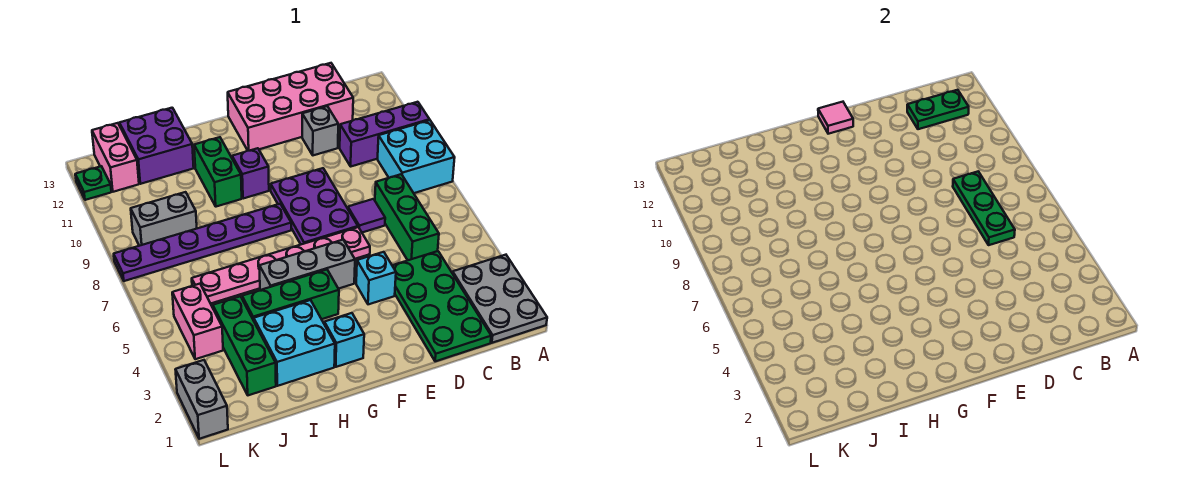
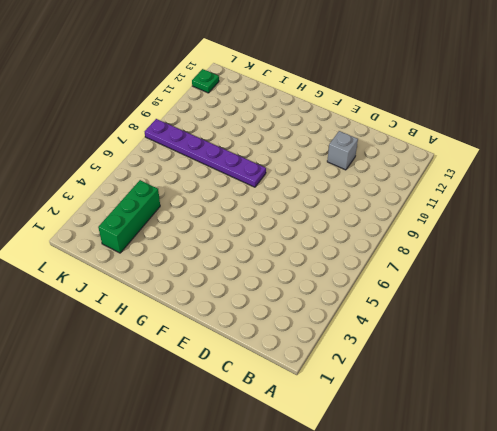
none -> grey 2x3 plate [453,255,547,343]
none -> cyan 2x2 brick [378,120,455,193]
none -> purple 1x3 brick [340,102,430,166]

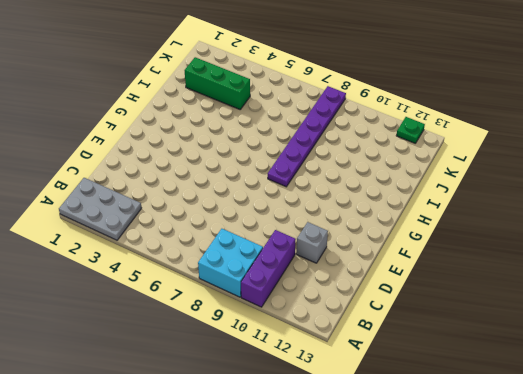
none -> green 2x4 plate [392,251,491,361]
none -> green 1x3 brick [375,174,439,260]
none -> pink 2x4 brick [228,63,353,151]

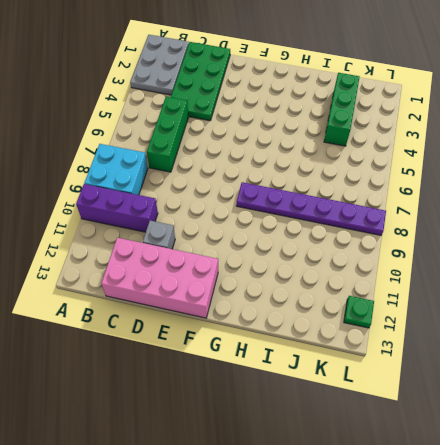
none -> purple 1x1 tile [348,199,385,232]
none -> cyan 1x1 brick [356,252,396,304]
none -> pink 1x6 plate [192,227,370,304]

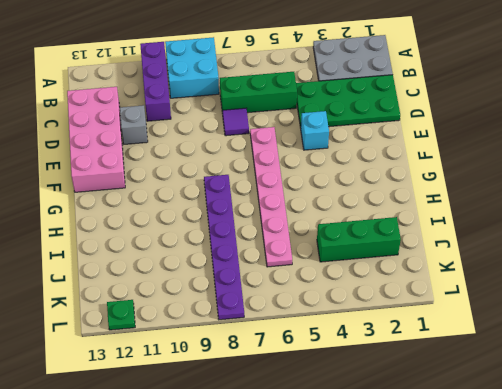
none -> purple 2x3 plate [271,168,358,244]
none -> grey 1x3 brick [260,240,355,290]
none -> cyan 1x1 brick [324,313,364,367]

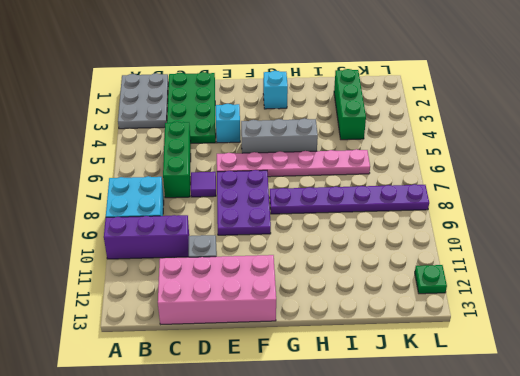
none -> green 1x3 brick [242,270,339,320]
none -> purple 1x1 brick [232,148,269,199]
none -> cyan 2x2 brick [254,300,335,386]

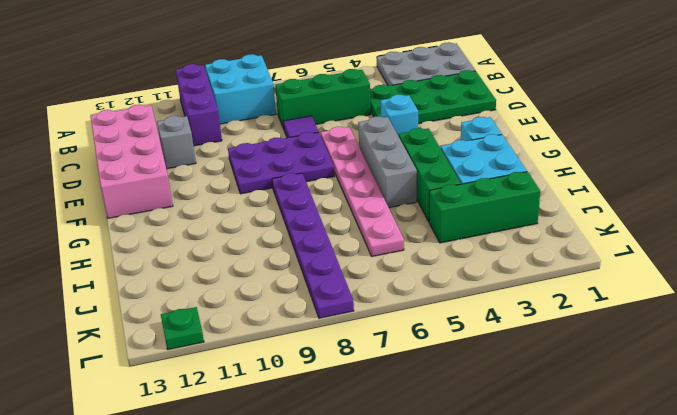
none -> purple 1x1 brick [232,148,269,199]
none -> green 1x2 brick [194,137,242,207]
none -> purple 2x2 brick [120,108,194,184]

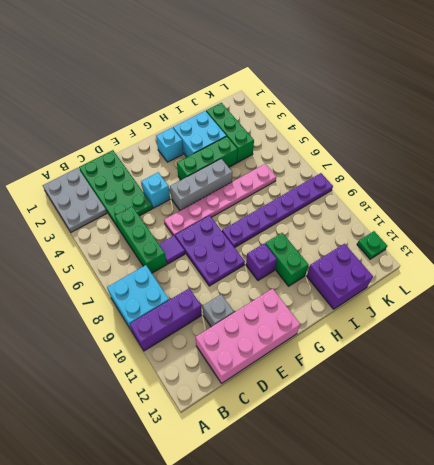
none -> grey 1x2 brick [131,192,197,246]
none -> pink 1x2 brick [172,284,223,359]
none -> pink 1x2 brick [92,123,139,192]

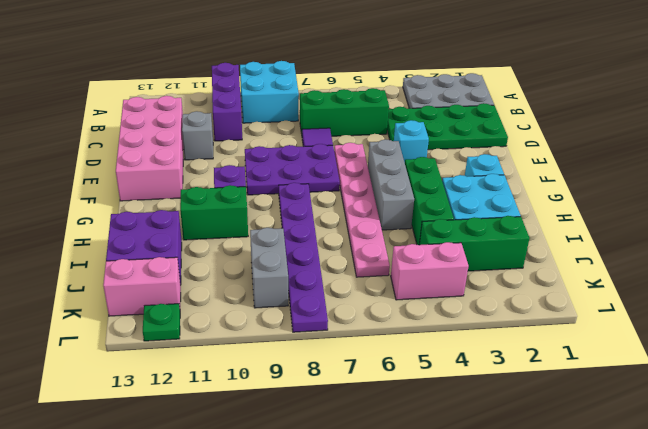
none -> grey 1x2 brick [175,360,228,439]
none -> green 1x2 plate [907,90,969,129]
none -> green 1x3 plate [953,171,1015,245]

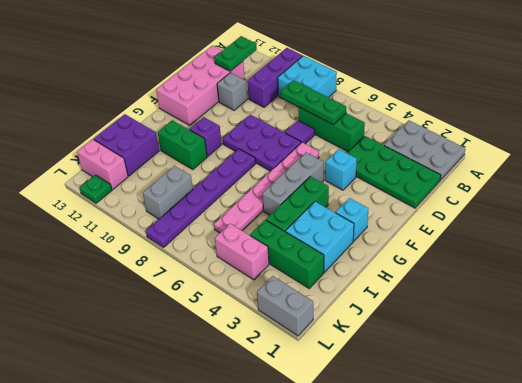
none -> pink 1x1 tile [818,102,853,134]

